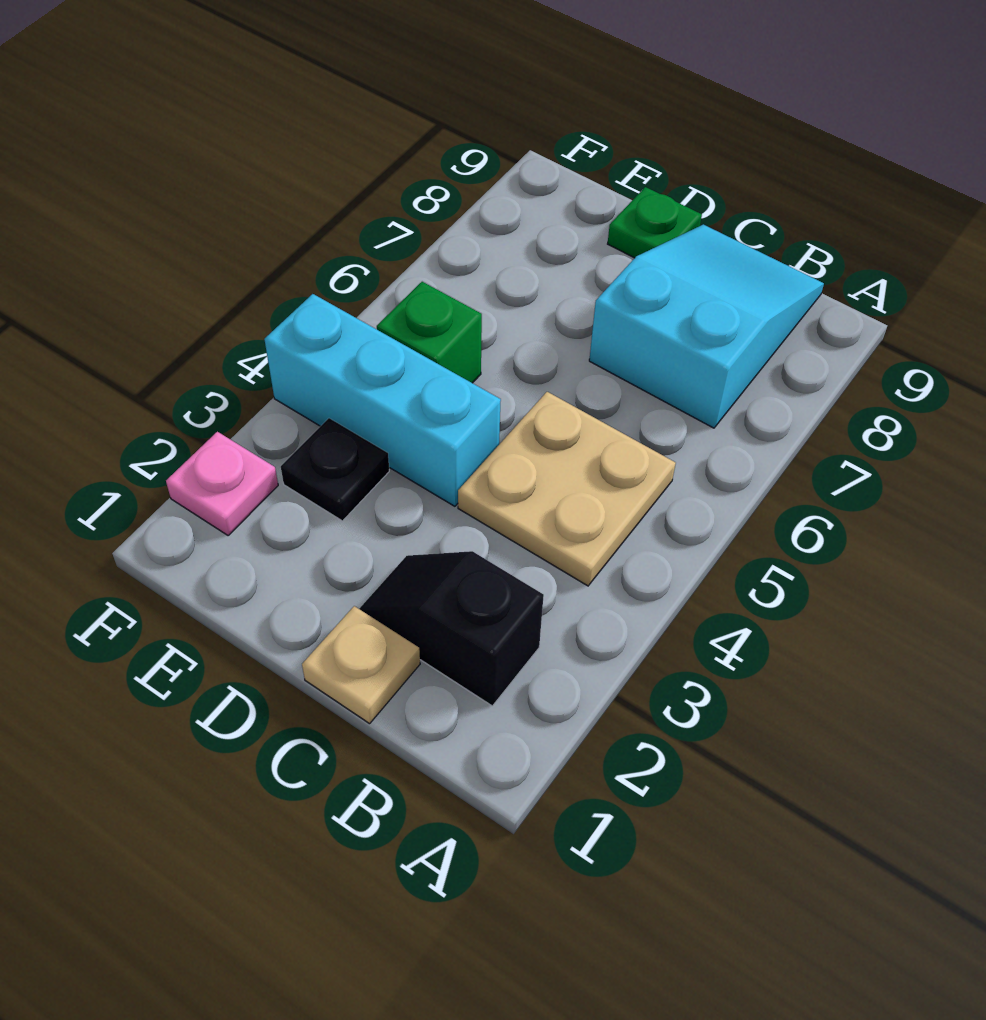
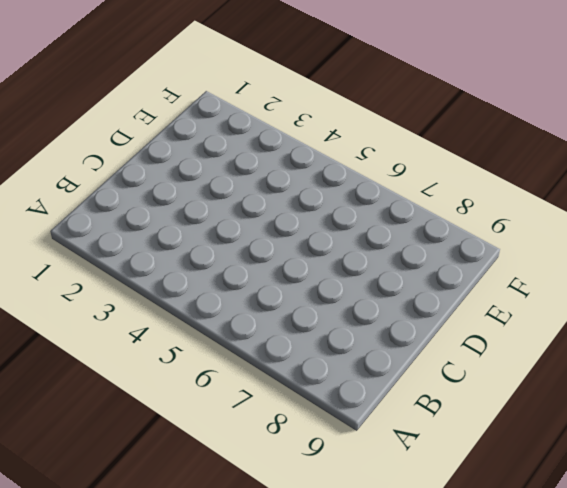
none -> black 1x2 slope [359,551,544,706]
none -> tan 2x2 plate [458,392,676,586]

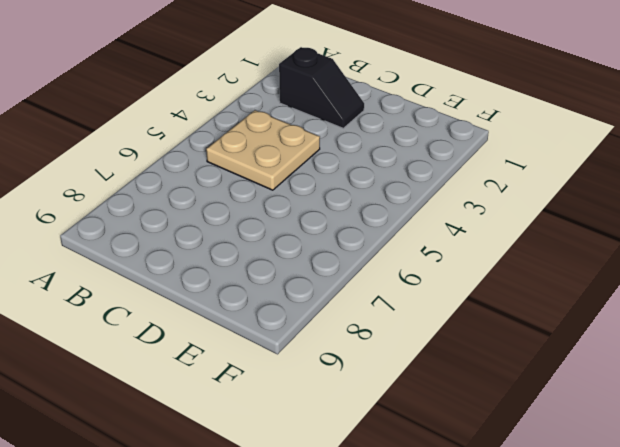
none -> cyan 2x3 slope [589,224,824,428]
none -> tan 1x1 plate [302,606,420,724]

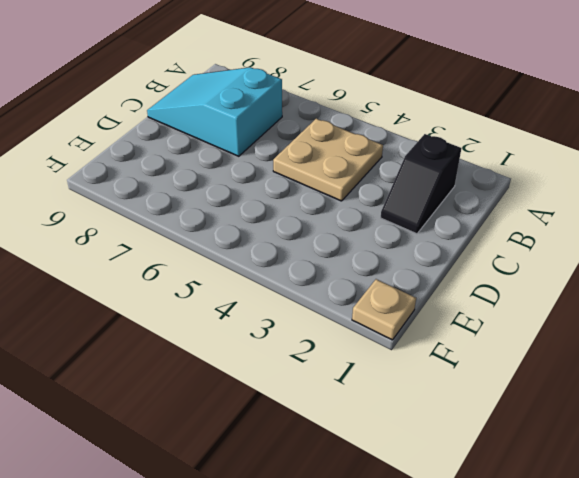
tan 1x1 plate [352,279,416,340] -> tan 1x1 plate moved to [302,606,420,724]
none -> cyan 1x3 brick [264,294,501,506]
none -> green 1x1 plate [608,187,702,258]

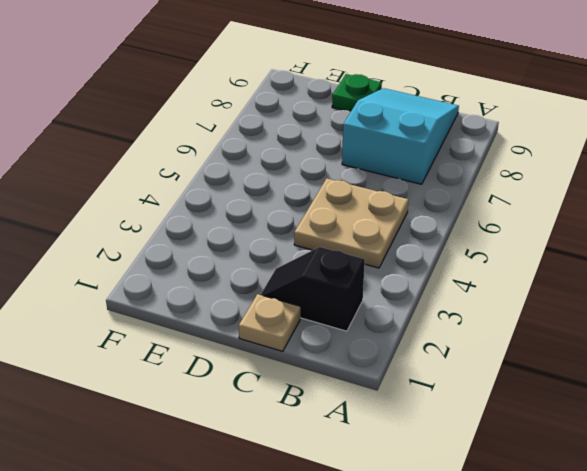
none -> cyan 1x3 brick [264,294,501,506]
none -> black 1x1 plate [281,418,389,521]

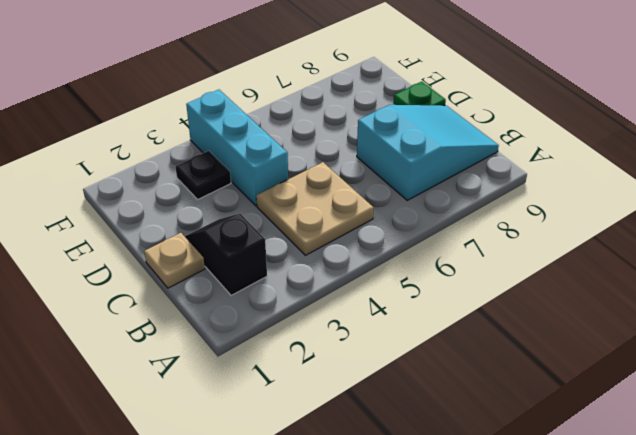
none -> green 1x1 brick [377,282,482,383]
none -> pink 1x1 plate [166,432,278,536]

